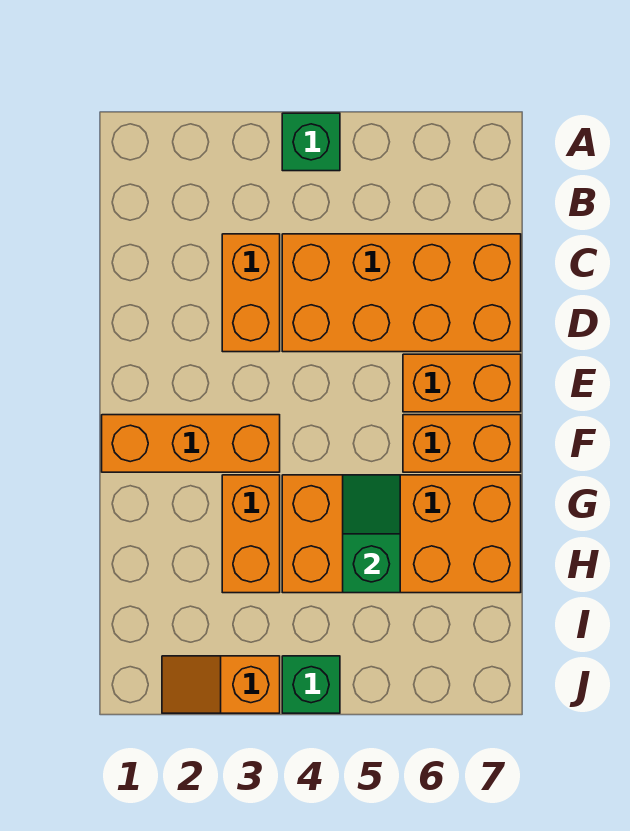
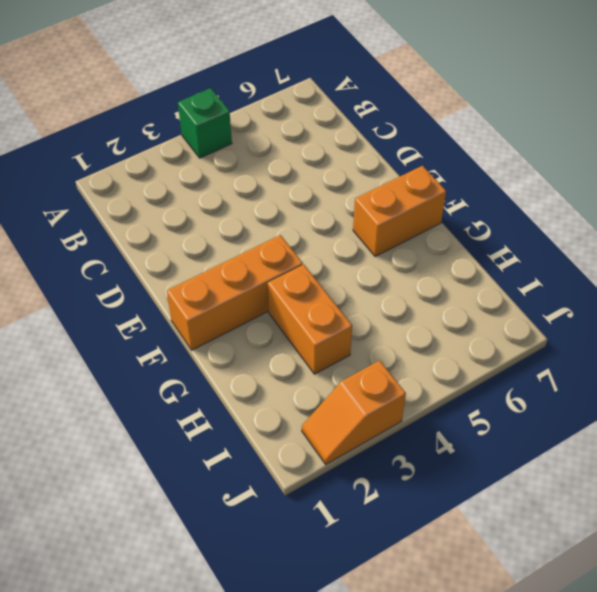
none -> orange 1x2 brick [222,234,280,352]
none -> orange 2x4 brick [282,234,521,352]

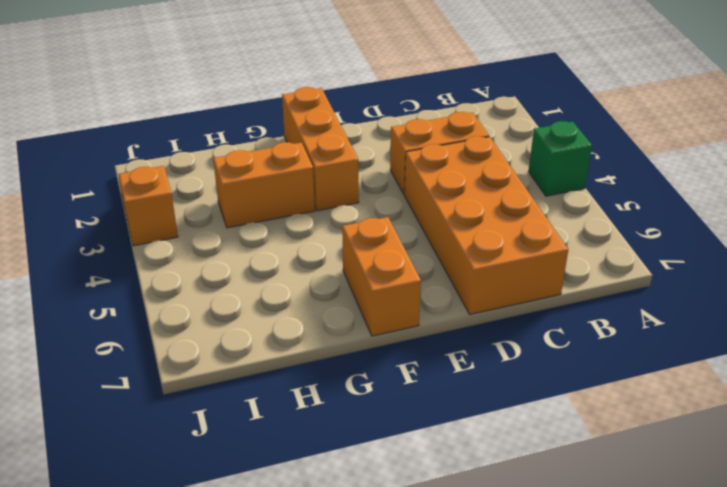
none -> orange 1x2 brick [403,354,521,412]
none -> orange 2x4 brick [282,475,521,593]

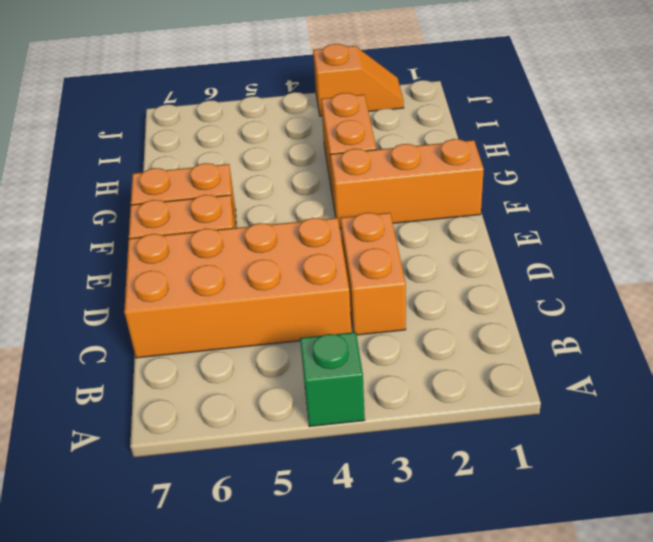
none -> orange 2x4 brick [282,475,521,593]
none -> green 1x1 brick [282,656,340,713]

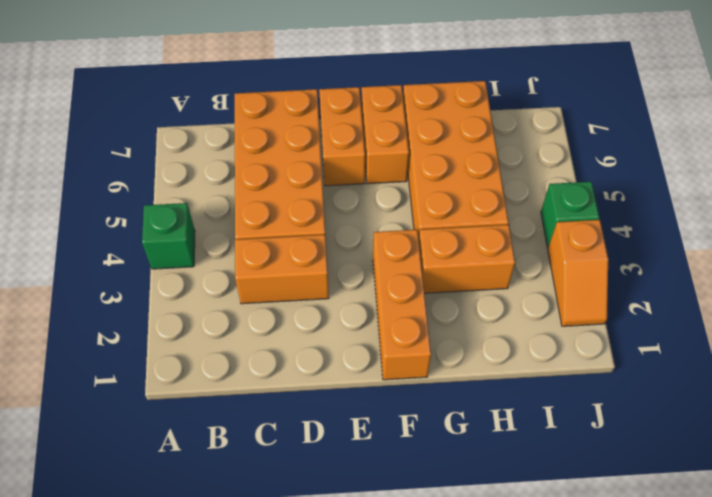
none -> green 1x2 slope [343,475,400,593]

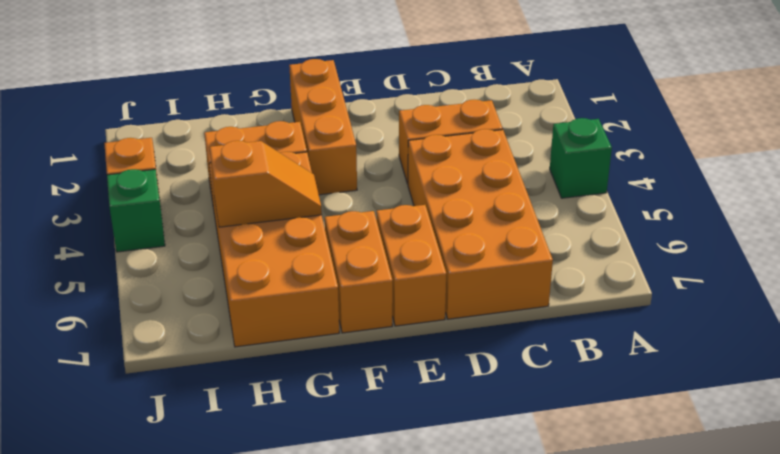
orange 1x2 slope [209,141,322,227] -> green 1x2 slope [343,475,400,593]

